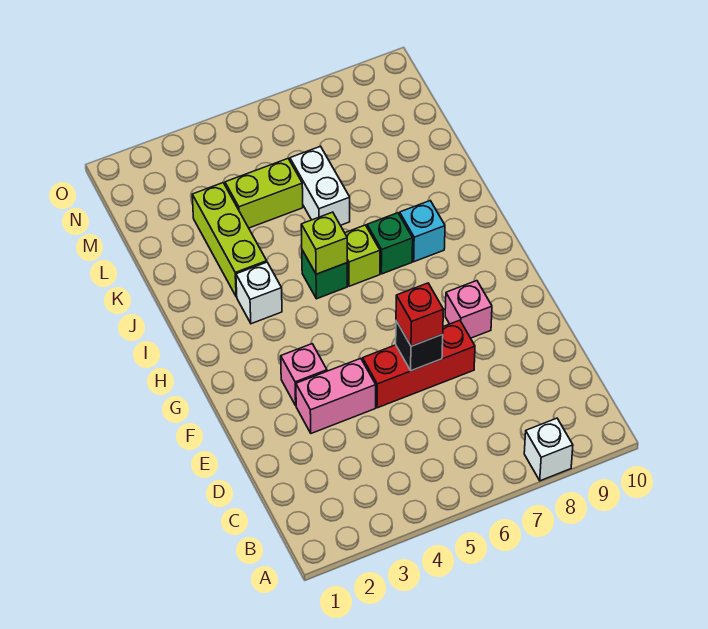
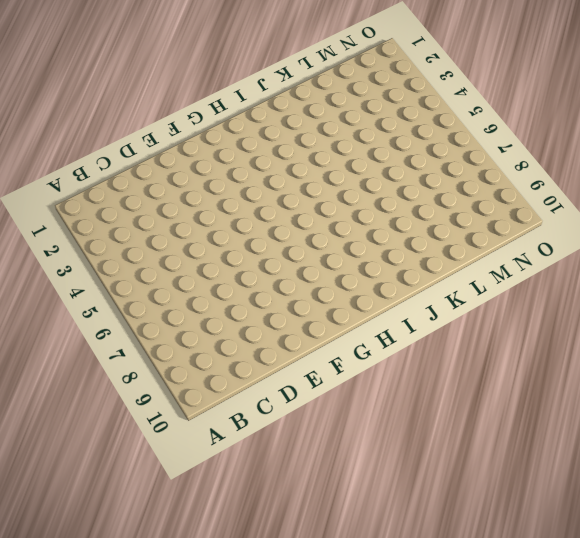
none -> white 1x1 brick [524,418,573,481]
none -> pink 1x2 brick [296,358,376,433]
none -> red 1x3 brick [363,320,475,408]

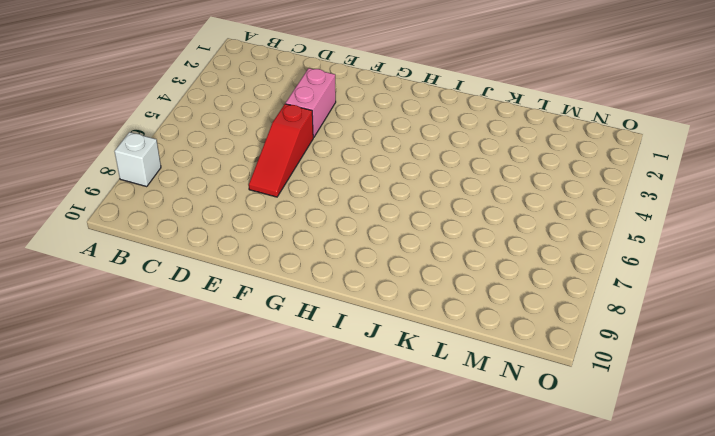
red 1x3 slope [249,104,313,197] -> red 1x3 brick [363,320,475,408]
none -> pink 1x1 brick [281,344,327,405]
none -> pink 1x1 brick [445,281,492,338]
none -> white 1x1 brick [236,262,282,324]

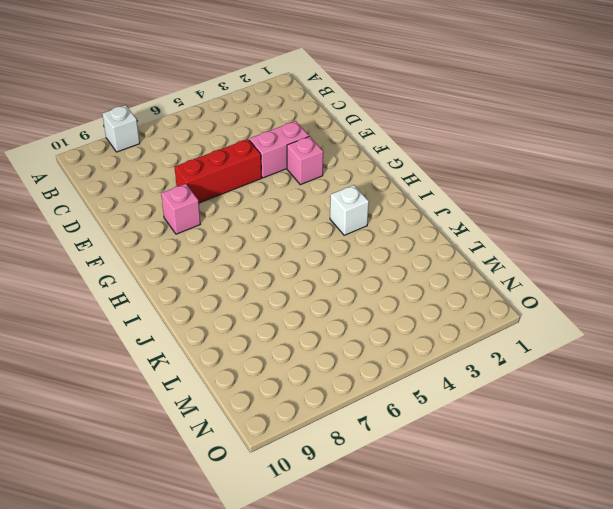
none -> green 1x1 brick [302,250,347,299]
none -> lime 1x1 brick [345,225,380,286]
none -> green 1x1 brick [367,213,413,274]

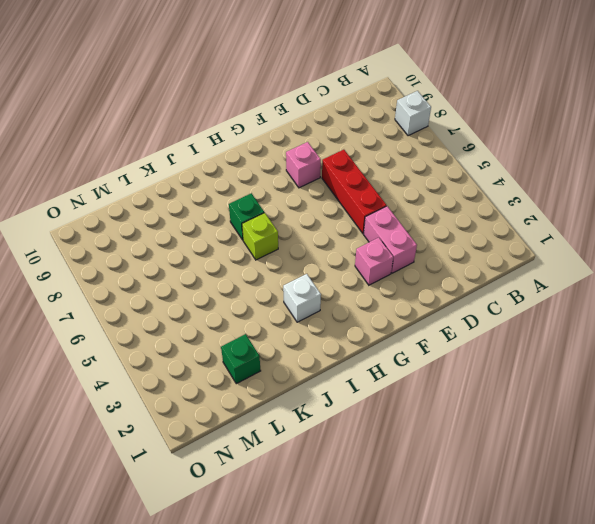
green 1x1 brick [221,334,261,384] -> green 1x1 brick moved to [302,250,347,299]
none -> cyan 1x1 brick [400,201,445,262]
none -> lime 1x3 brick [192,183,267,297]
none -> white 1x2 brick [290,146,350,225]

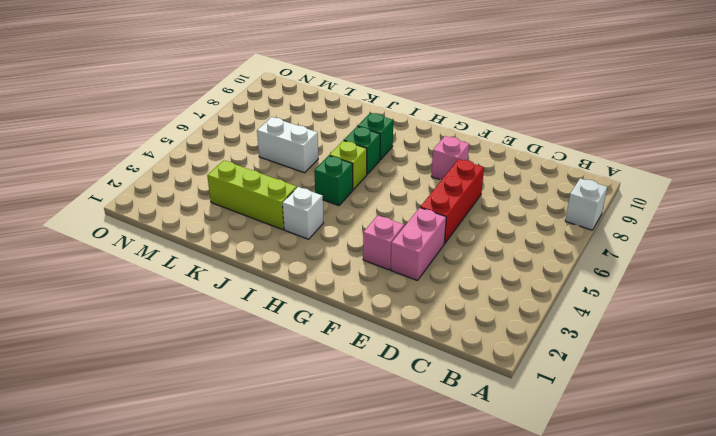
green 1x1 brick [358,113,393,160] -> cyan 1x1 brick [400,201,445,262]
none -> lime 1x2 brick [225,159,303,228]
none -> black 1x1 brick [396,321,443,371]
none -> lime 1x1 brick [301,212,347,274]

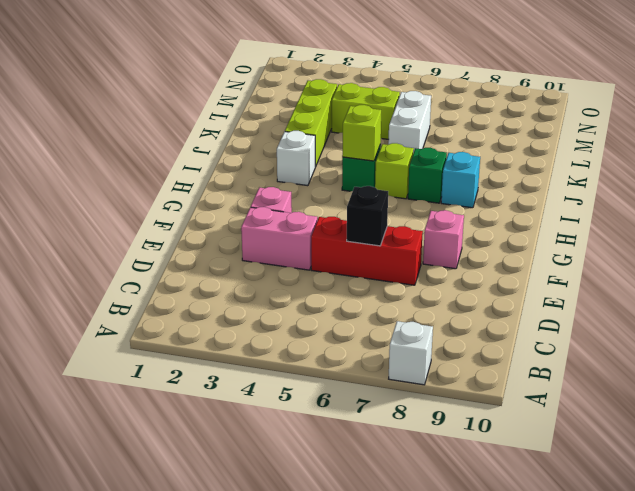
none -> red 1x1 brick [396,283,443,346]

